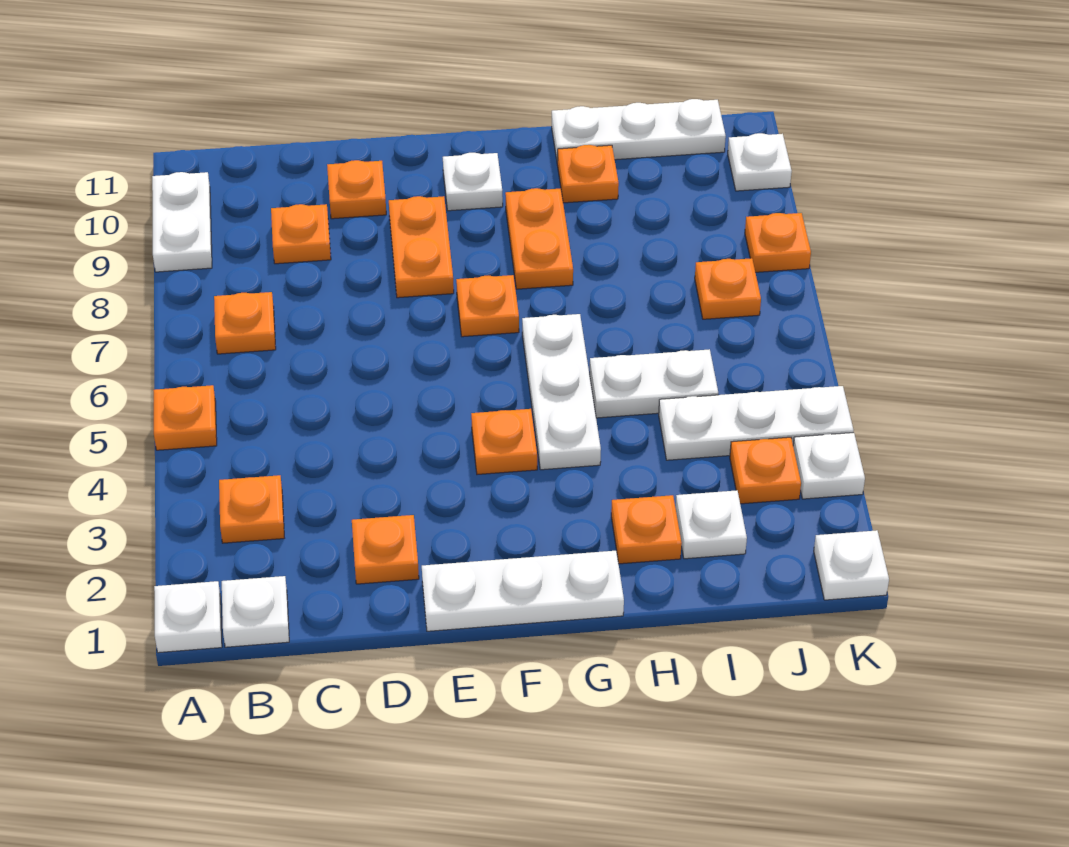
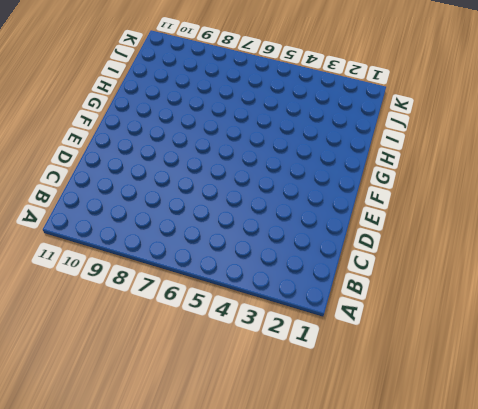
none -> white 1x1 plate [154,581,222,653]
none -> orange 1x1 plate [153,385,217,450]
none -> white 1x2 plate [152,172,212,272]

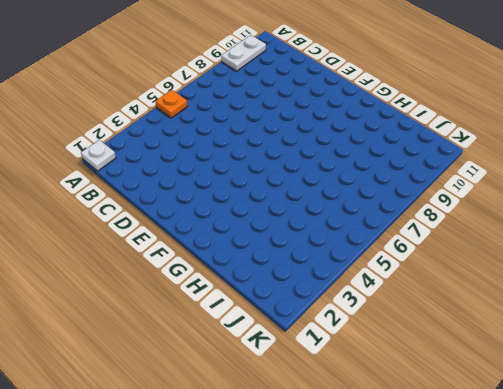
none -> white 1x1 plate [222,576,289,647]
none -> orange 1x1 plate [219,475,284,543]
none -> orange 1x1 plate [214,292,276,354]

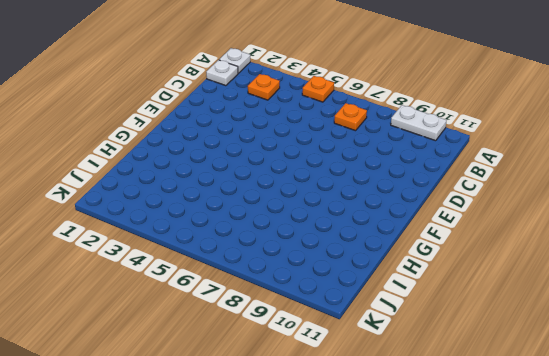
none -> orange 1x1 plate [271,204,331,264]
none -> orange 1x1 plate [352,515,419,584]
none -> orange 1x1 plate [327,160,386,219]

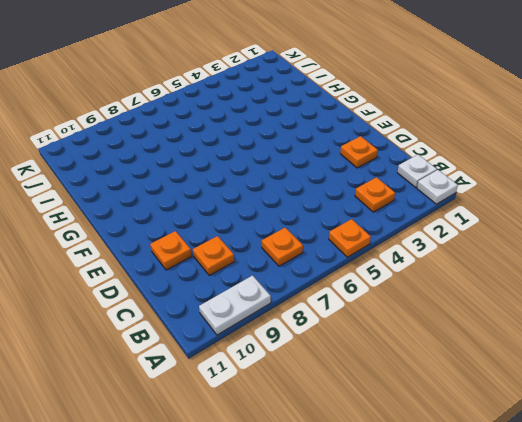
none -> white 1x3 plate [422,551,624,631]
none -> orange 1x2 plate [389,196,454,298]
none -> orange 1x1 plate [471,409,537,474]

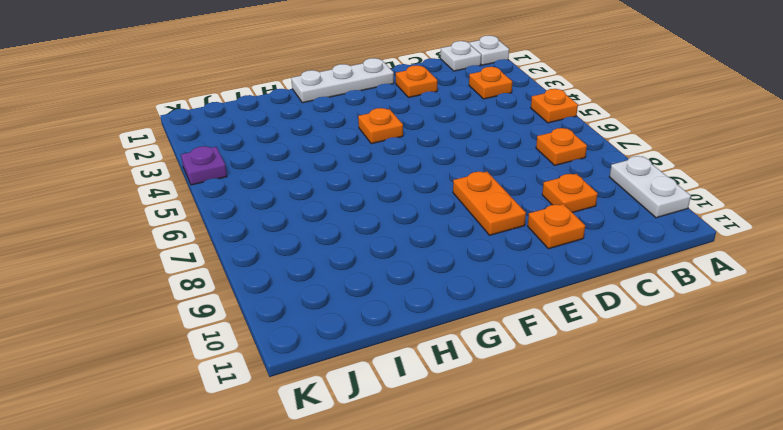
purple 1x1 plate [181,146,227,185] -> white 1x3 plate [659,386,854,460]
none -> orange 1x1 plate [456,275,519,337]
none -> white 1x1 plate [443,153,503,211]
none -> white 1x3 plate [522,314,601,470]

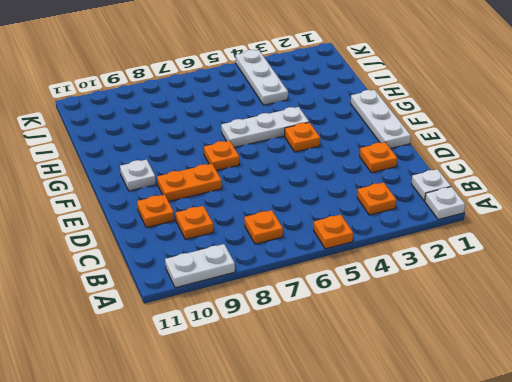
none -> orange 1x2 plate [505,188,573,289]
none -> orange 1x1 plate [611,495,682,564]
none -> white 1x2 plate [590,349,718,418]

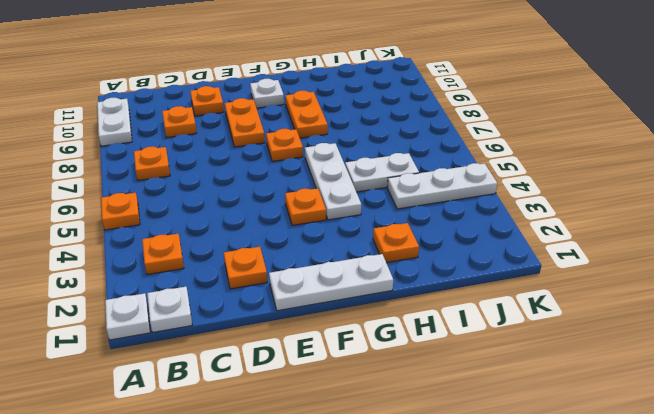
none -> orange 1x1 plate [557,145,619,203]
none -> white 1x3 plate [552,99,726,160]
none -> white 1x1 plate [676,490,747,559]

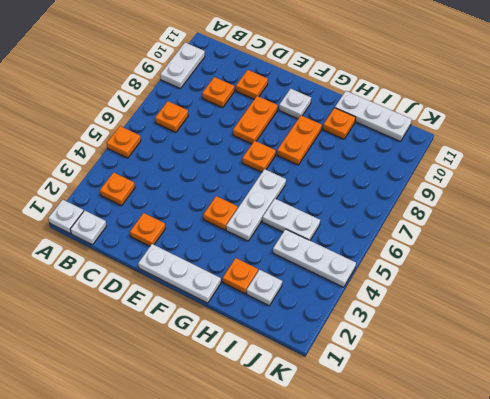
none -> orange 1x1 plate [730,437,801,504]
none -> orange 1x1 plate [695,258,761,319]
none -> white 1x1 plate [814,530,889,600]

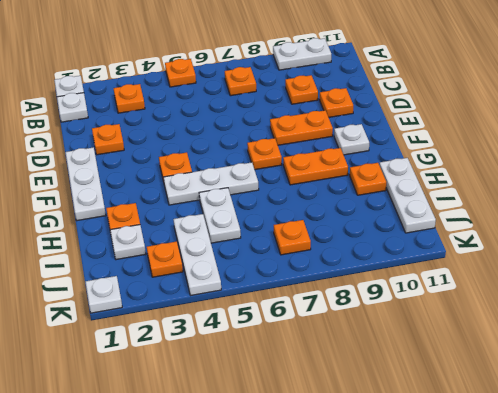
none -> white 1x1 plate [793,433,865,499]
none -> orange 1x1 plate [745,213,811,272]
none -> white 1x1 plate [728,133,792,191]

